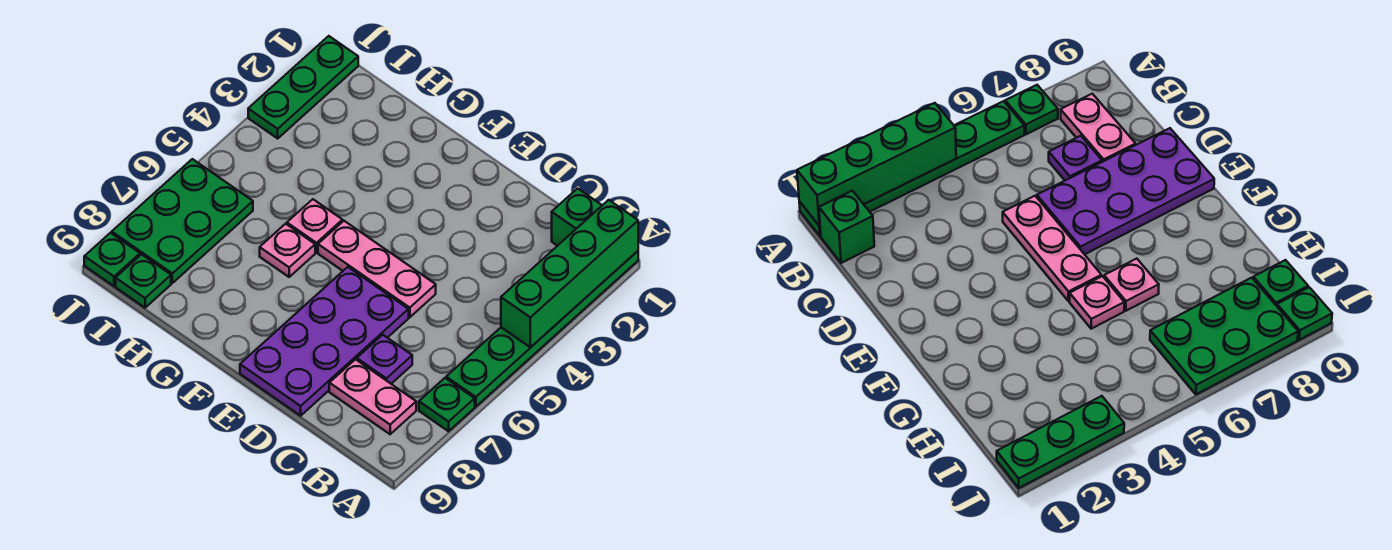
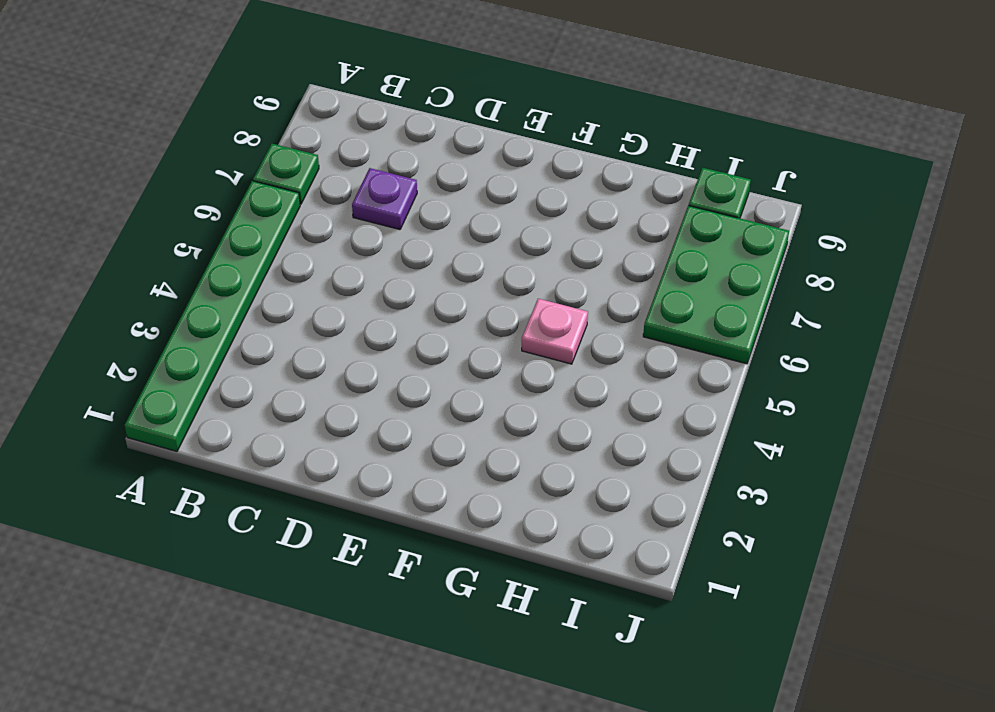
none -> green 1x1 brick [552,188,602,246]
none -> pink 1x2 plate [329,359,416,434]
none -> pink 1x3 plate [318,221,436,317]

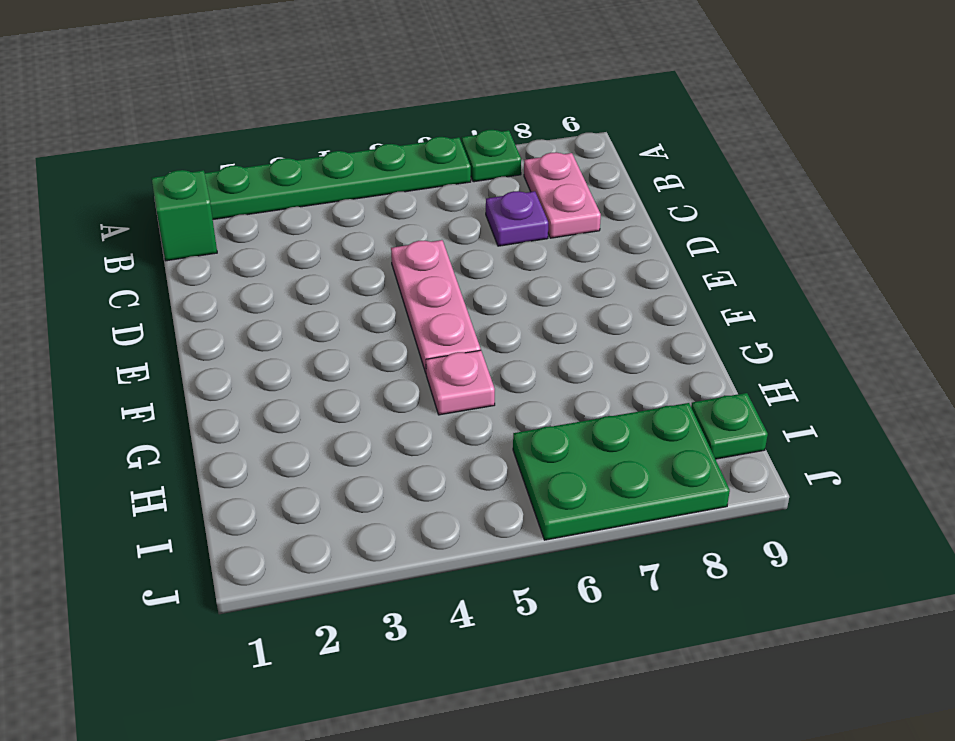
none -> purple 2x4 plate [240,267,409,416]
none -> pink 1x1 plate [260,224,315,277]
none -> green 1x3 plate [248,36,358,138]

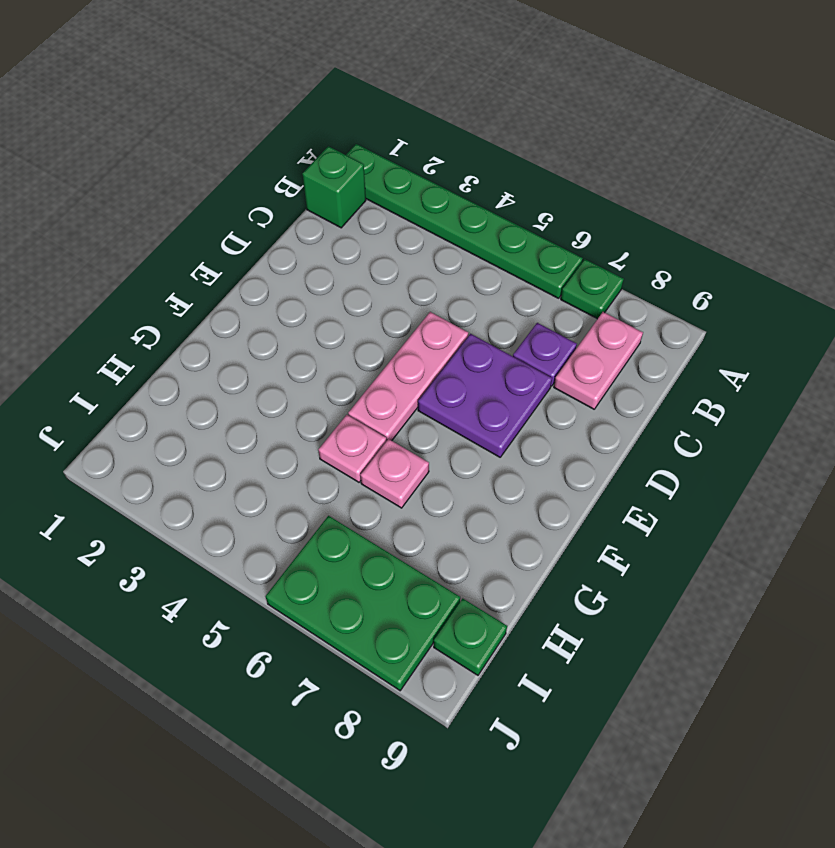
purple 2x2 plate [418,334,552,457] -> purple 2x4 plate [240,267,409,416]
none -> green 1x3 plate [248,36,358,138]
none -> green 1x1 plate [84,233,140,286]
none -> green 1x4 brick [501,200,638,347]

